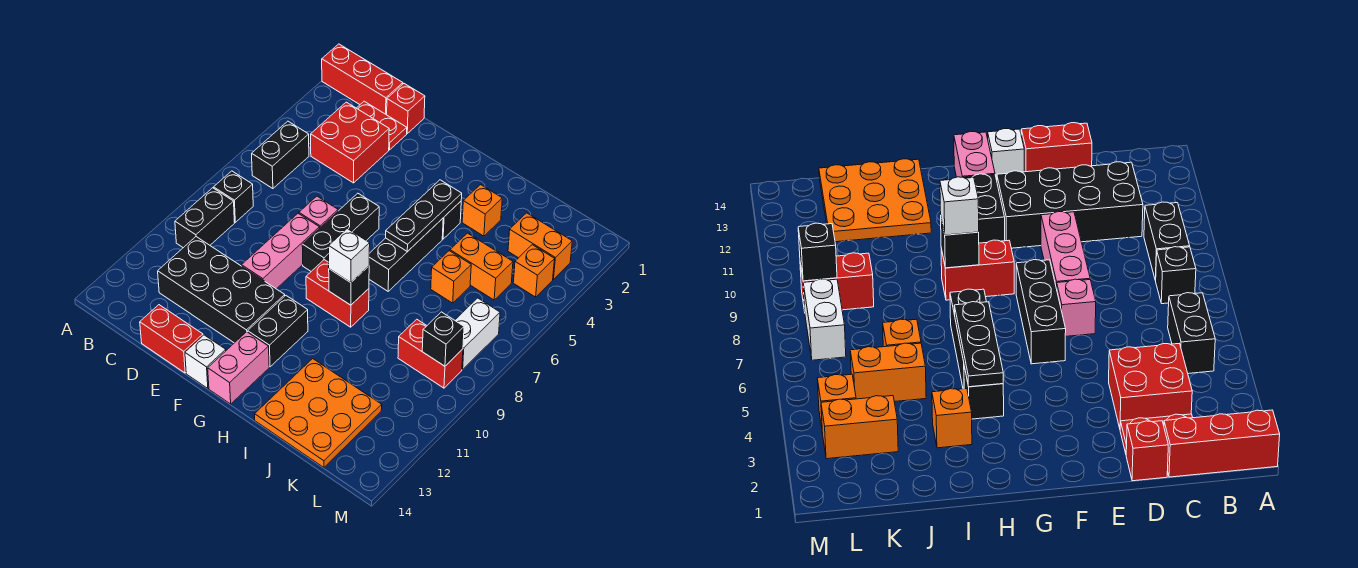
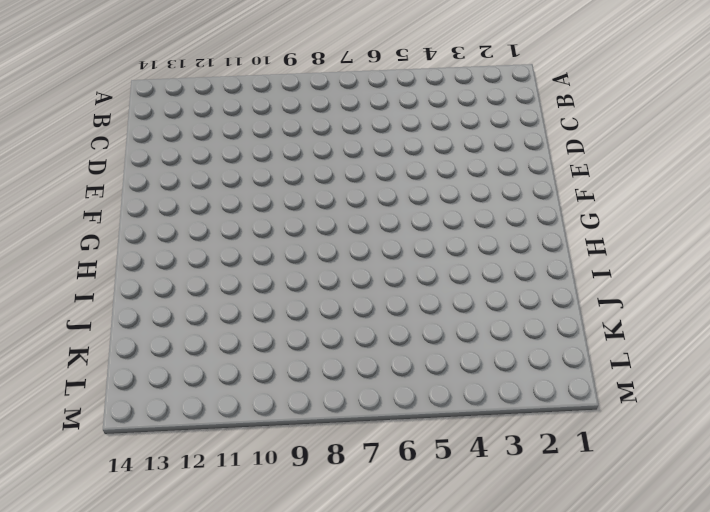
none -> red 1x3 brick [322,44,403,115]
none -> black 1x2 brick [252,121,309,189]
none -> black 1x1 brick [214,171,253,222]
none -> black 1x2 brick [175,188,234,248]

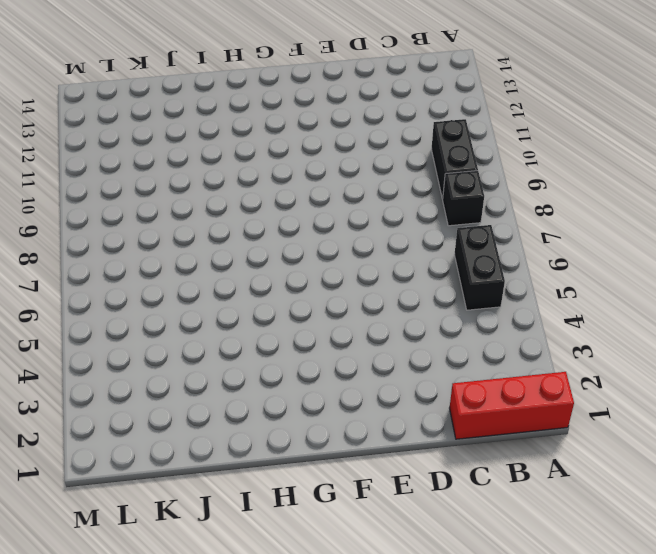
none -> red 1x2 plate [357,101,407,150]
none -> red 2x2 brick [311,102,389,183]
none -> black 2x4 brick [158,237,285,343]
none -> red 1x1 brick [387,84,425,133]

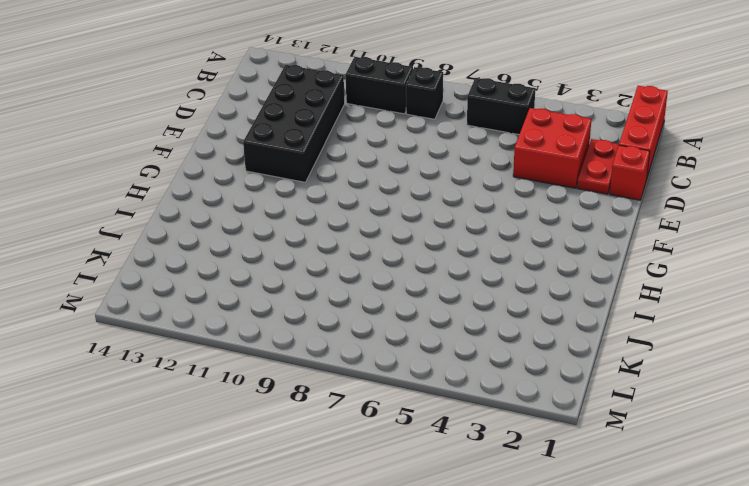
none -> red 1x2 brick [140,305,203,373]
none -> pink 1x1 brick [299,196,338,228]
none -> pink 1x3 brick [242,213,319,289]
none -> black 1x3 brick [302,193,379,271]

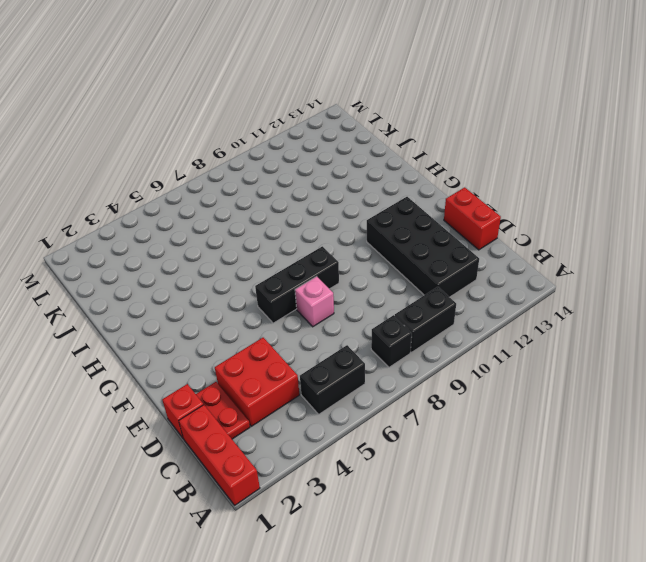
none -> pink 1x3 brick [242,213,319,289]
none -> white 1x1 brick [185,335,226,388]
none -> red 1x2 brick [306,260,369,327]
none -> black 1x2 brick [248,296,308,367]

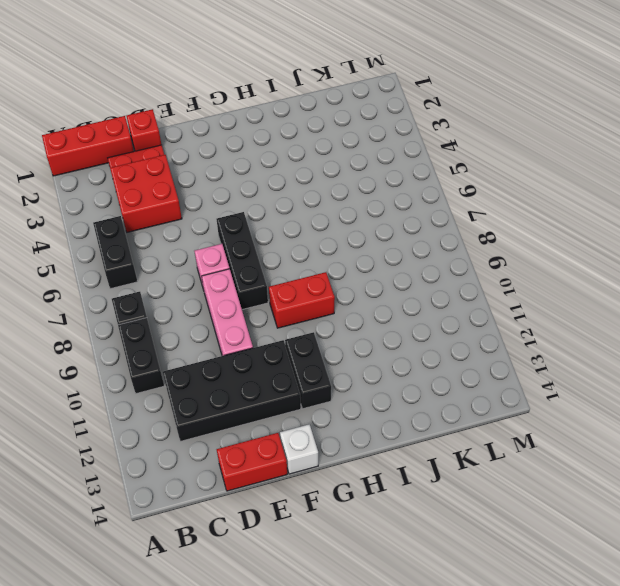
none -> pink 1x2 brick [208,332,269,404]
none -> black 1x1 brick [442,201,461,239]
none -> black 1x3 brick [369,218,443,291]
none -> orange 1x1 brick [462,185,502,236]

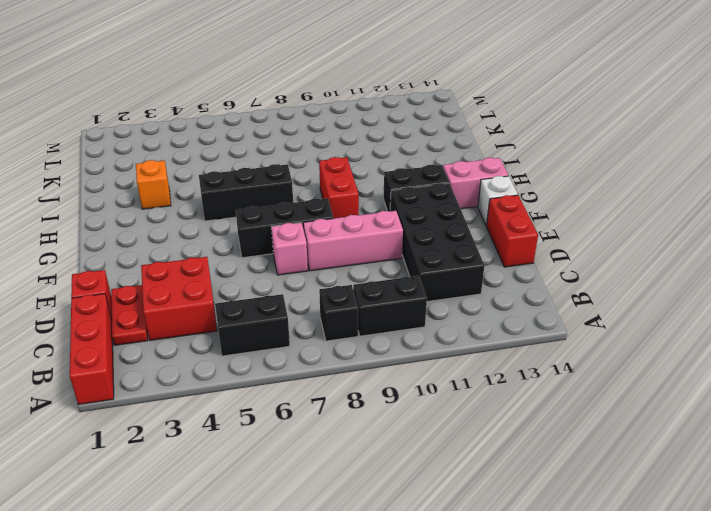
none -> black 1x1 brick [442,201,461,239]
none -> orange 3x3 plate [255,359,382,467]
none -> orange 1x2 brick [450,233,513,300]
none -> orange 1x1 brick [431,251,471,303]

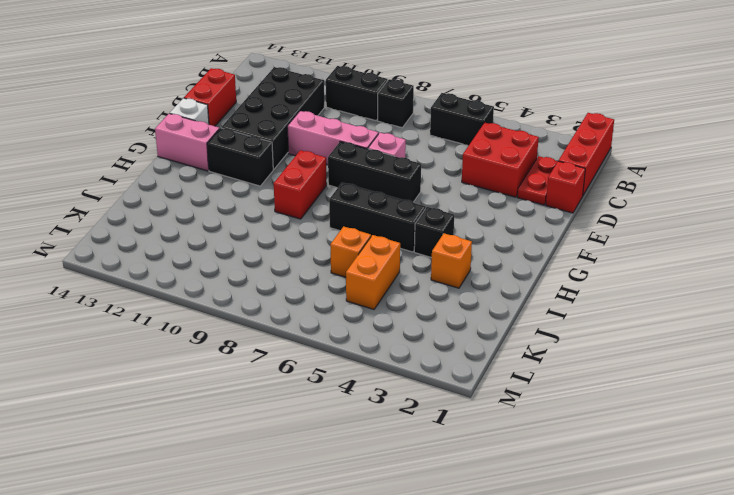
none -> orange 3x3 plate [255,359,382,467]
none -> orange 1x2 brick [508,213,572,279]
none -> red 1x2 brick [398,319,463,388]
none -> orange 1x1 brick [513,245,555,297]

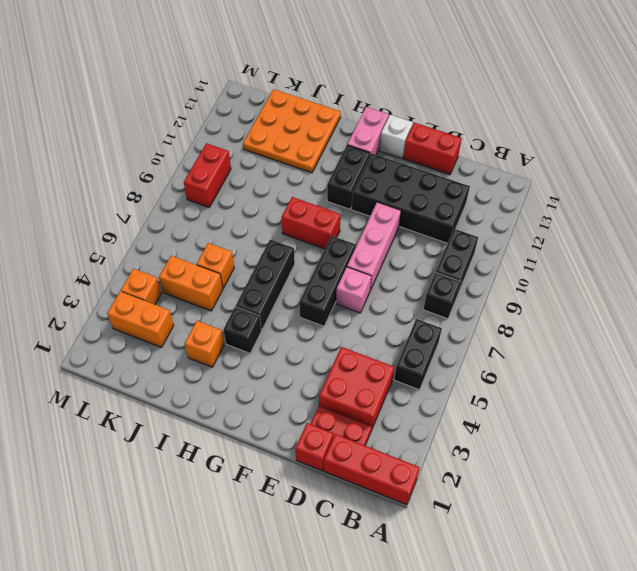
red 1x2 brick [184,143,231,207] -> red 1x2 brick turned to [398,319,463,388]
none -> white 1x2 brick [455,298,500,369]
none -> black 1x3 plate [386,180,462,252]
none -> black 1x1 brick [329,266,369,305]
none -> black 1x1 brick [422,312,464,366]

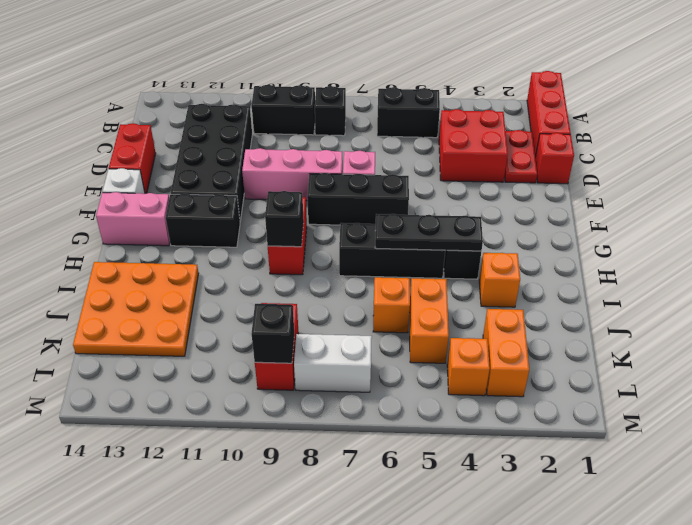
none -> white 1x1 brick [329,229,370,283]

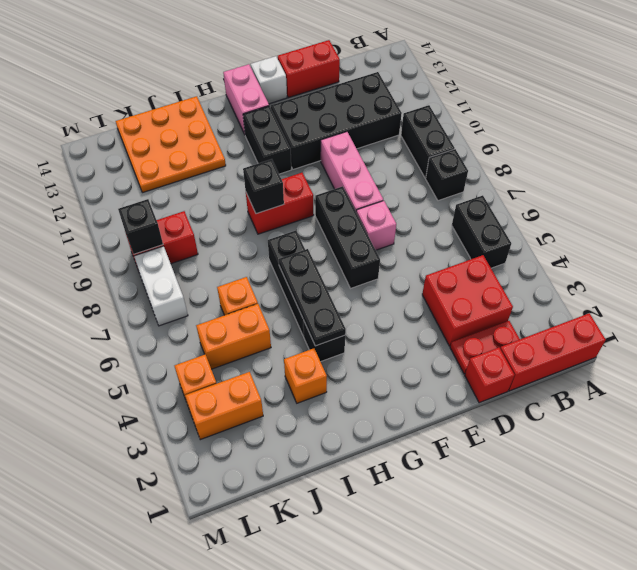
none -> white 1x1 brick [329,229,370,283]

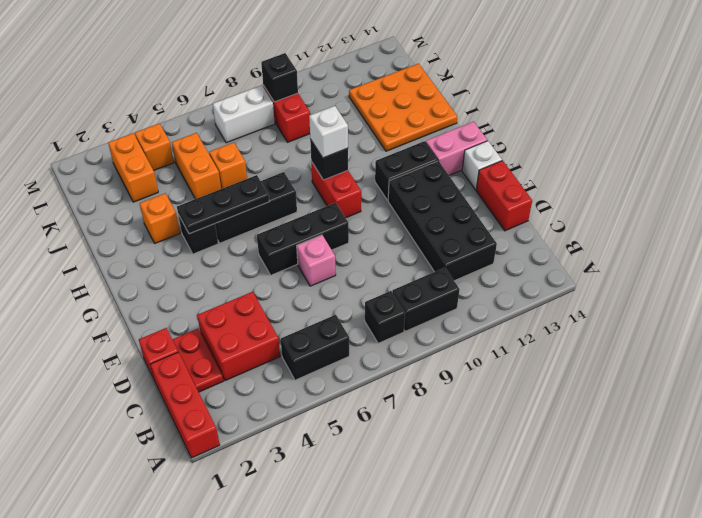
none -> pink 1x3 brick [242,213,319,289]

